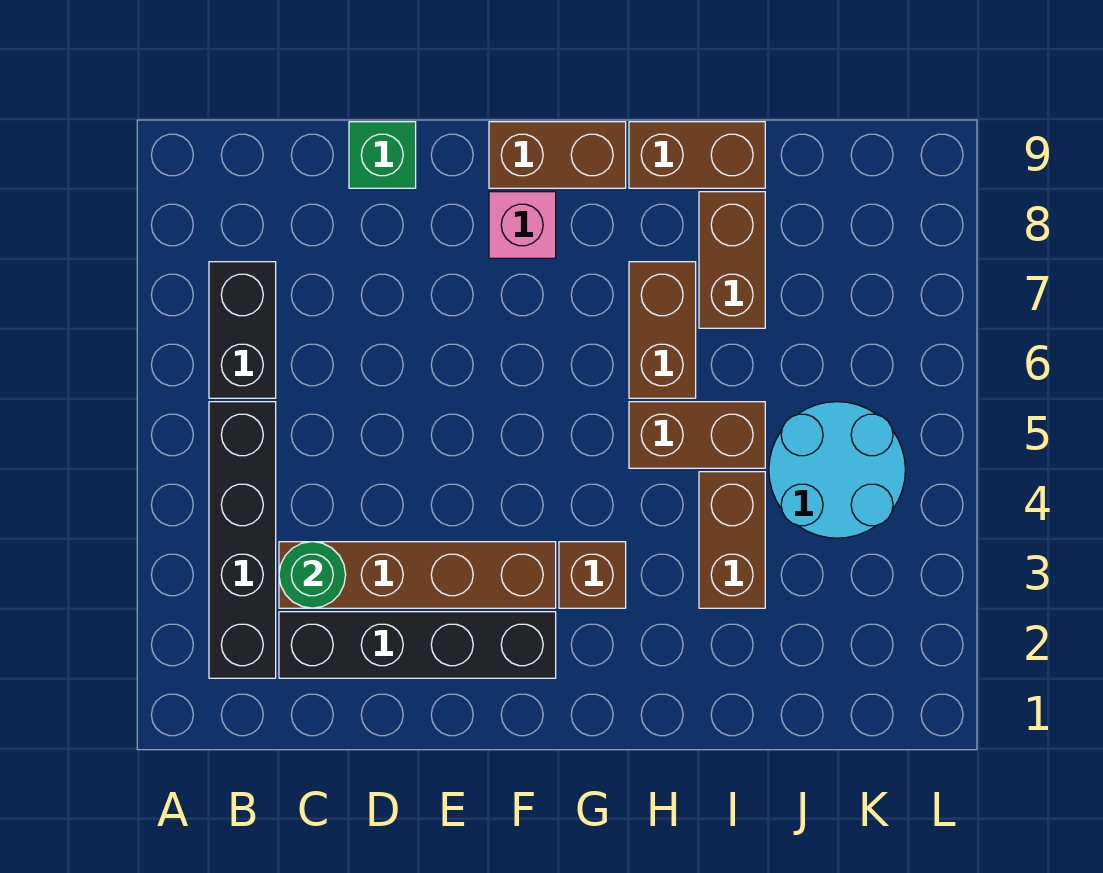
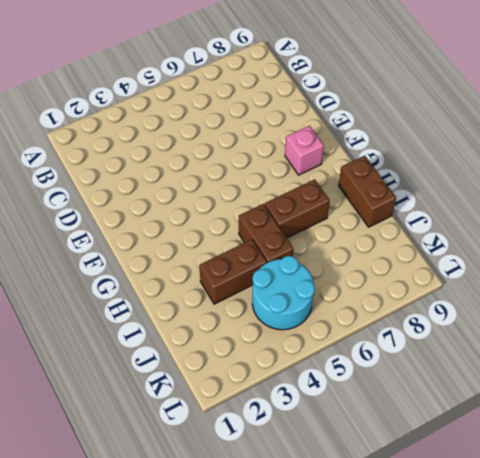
none -> black 1x4 brick [209,402,276,678]
none -> black 1x2 brick [209,262,276,398]
none -> black 1x4 brick [279,612,556,678]

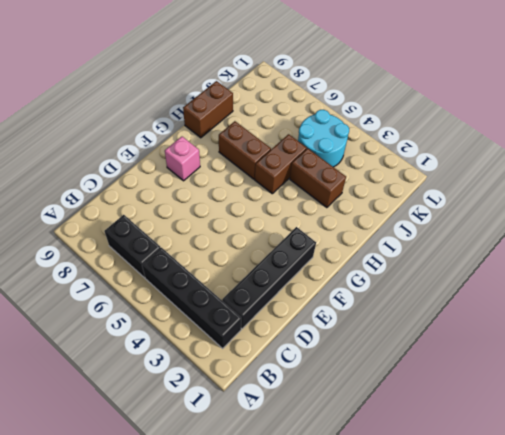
none -> brown 1x4 brick [279,542,556,608]
none -> green 1x1 brick [349,122,416,188]
none -> brown 1x2 brick [489,122,626,188]

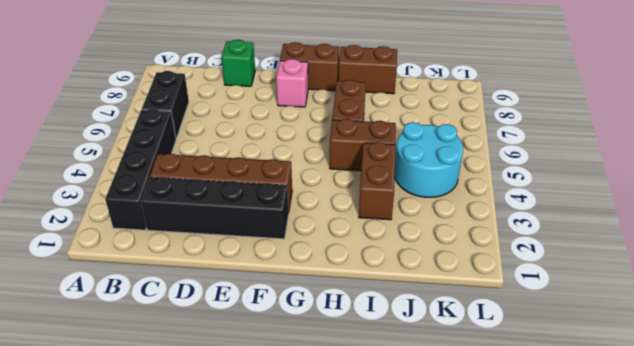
none -> brown 1x1 brick [559,542,626,608]
none -> brown 1x2 brick [699,192,765,328]
none -> green 1x1 round brick [279,542,346,608]

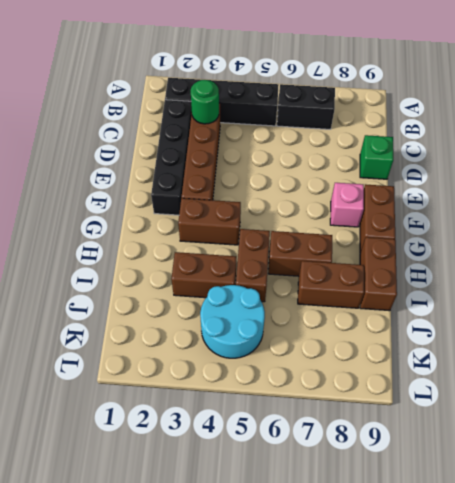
brown 1x2 brick [178,198,241,245] -> brown 1x1 brick [559,542,626,608]

